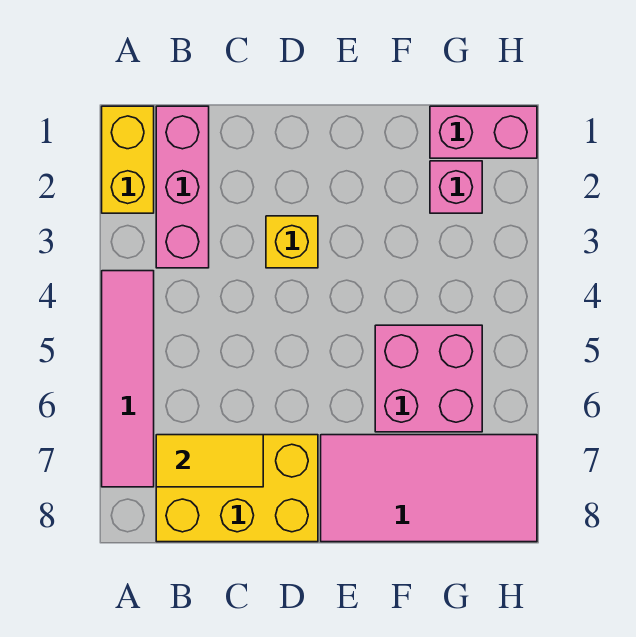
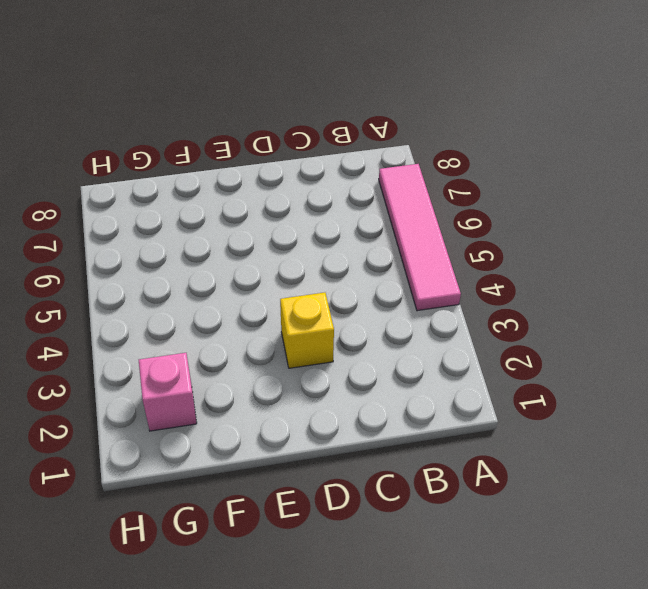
none -> yellow 1x2 brick [102,106,154,213]
none -> pink 1x3 brick [156,106,209,268]

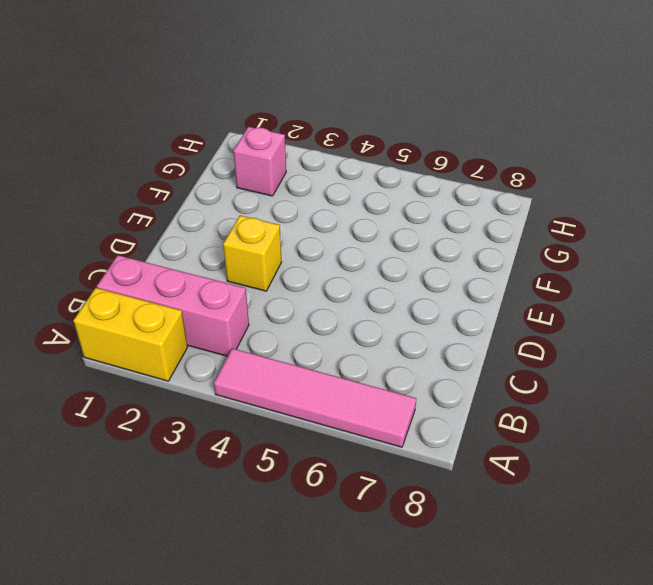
none -> yellow 2x3 brick [156,435,318,542]
none -> pink 2x4 tile [321,435,537,542]

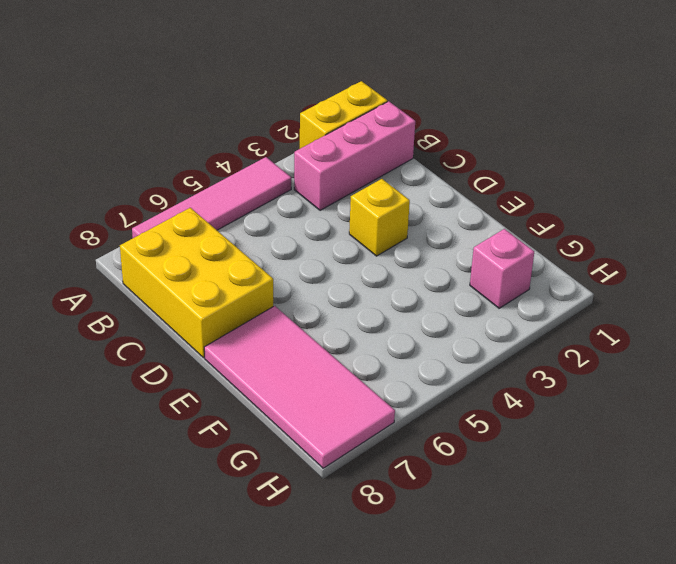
none -> pink 2x2 brick [375,325,482,432]
none -> pink 1x2 brick [430,106,537,158]

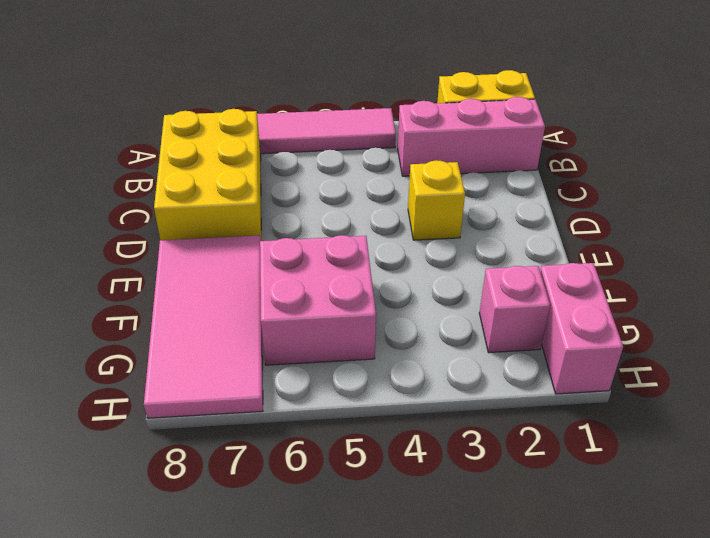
none -> yellow 1x2 tile [156,435,263,487]

